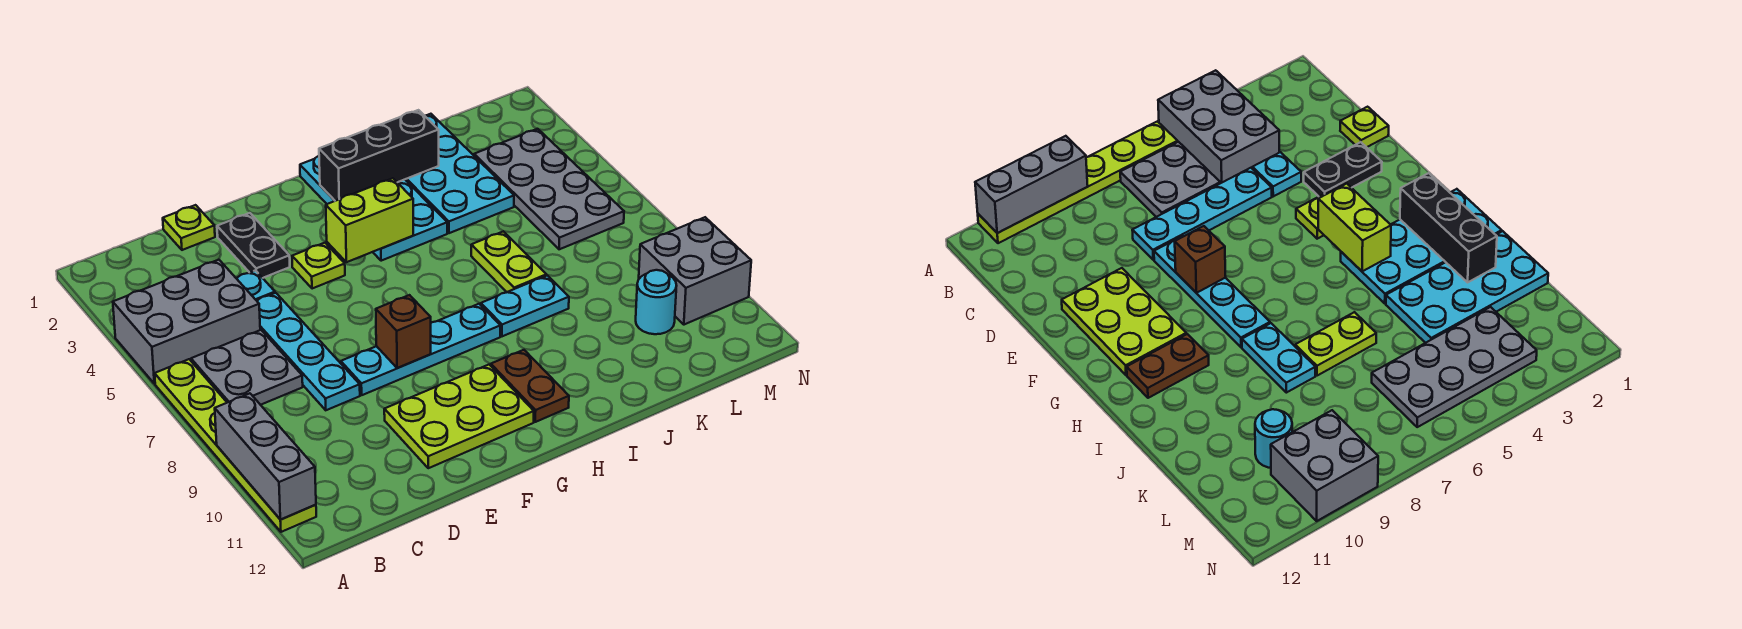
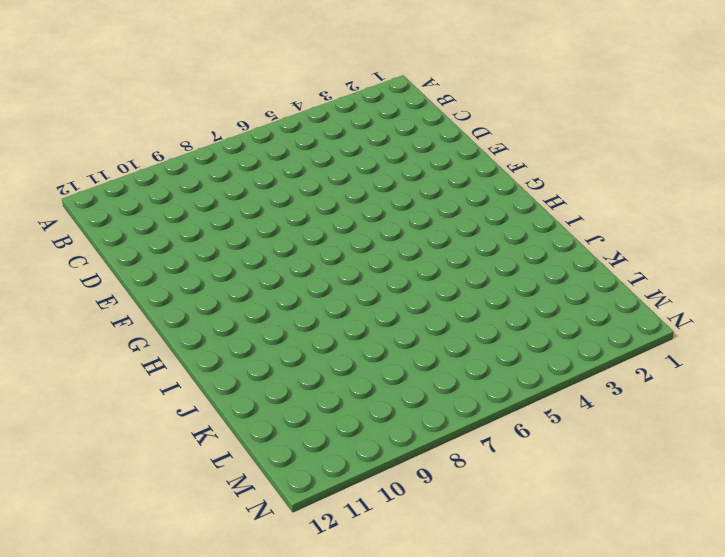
none -> grey 2x3 brick [113,260,260,384]
none -> lime 1x6 plate [155,359,316,532]
none -> grey 2x2 plate [191,330,303,405]

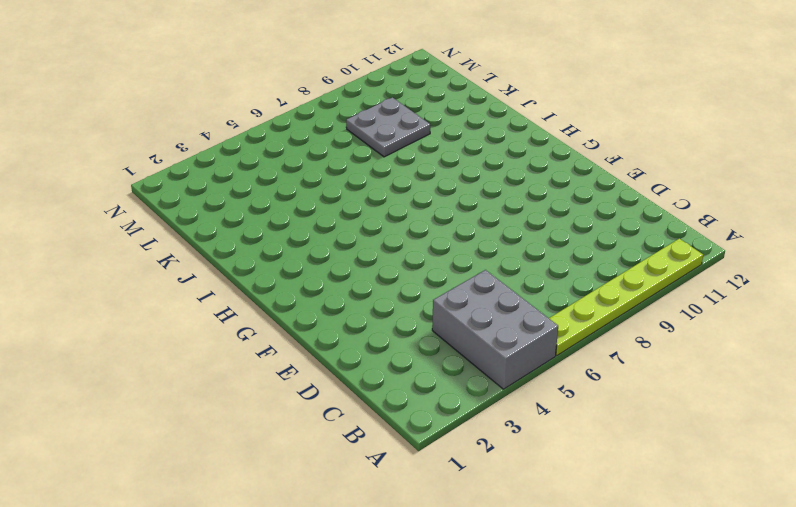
grey 2x2 plate [346,97,430,157] -> grey 2x2 plate moved to [191,330,303,405]
none -> lime 1x1 plate [163,205,215,250]
none -> cyan 1x1 plate [236,270,275,301]
none -> cyan 1x4 plate [257,293,360,410]

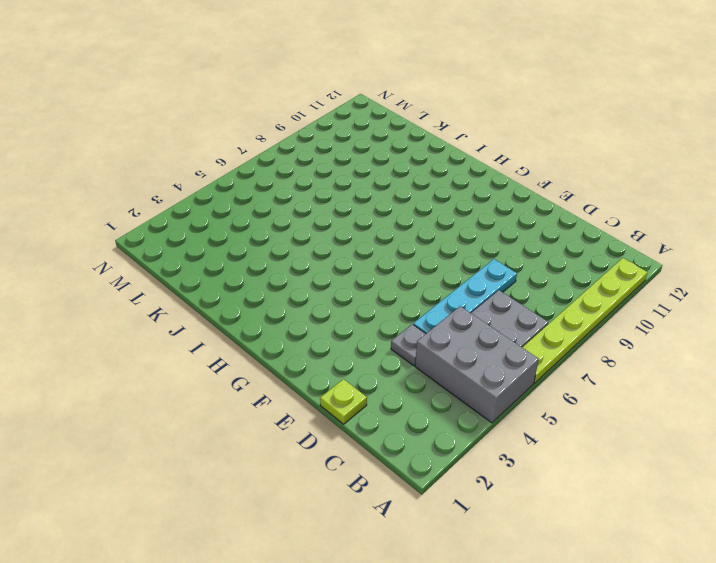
grey 1x1 plate [391,324,426,366] -> cyan 1x1 plate [236,270,275,301]
none -> black 1x2 plate [217,213,290,278]
none -> cyan 1x4 plate [341,304,500,395]
none -> lime 2x3 plate [384,365,534,468]

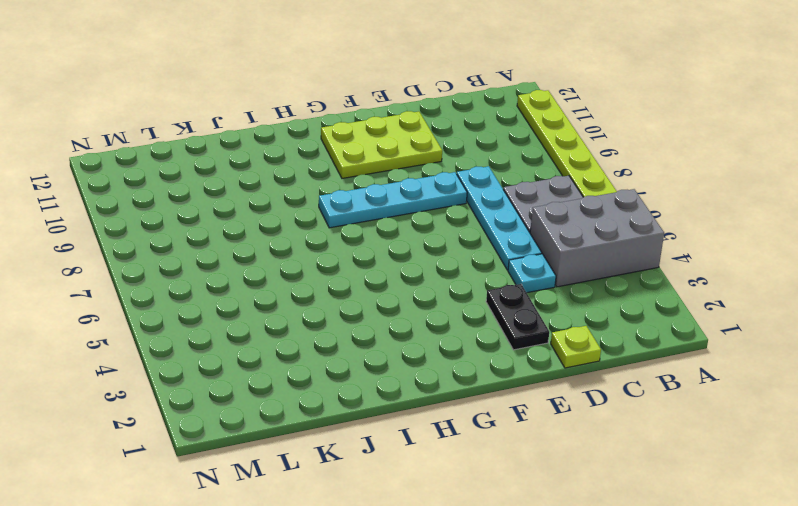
none -> lime 1x1 plate [292,243,345,289]
none -> cyan 2x4 plate [300,156,447,261]
none -> brown 1x2 plate [491,350,569,422]

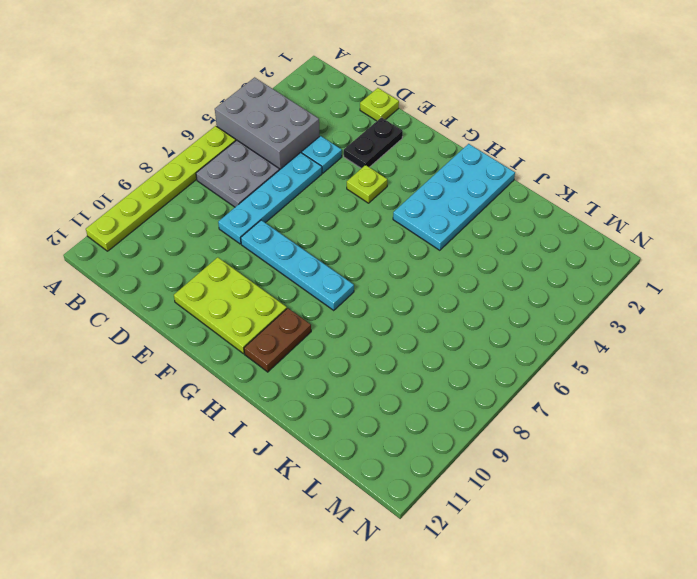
none -> cyan 1x2 plate [481,275,569,336]
none -> cyan 2x4 plate [405,114,514,233]
none -> lime 1x2 plate [471,231,547,292]

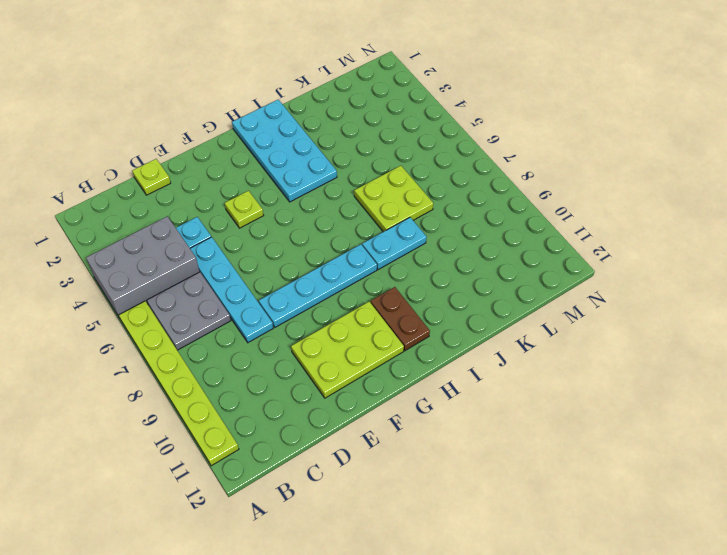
lime 2x2 plate [354,166,433,232] -> lime 1x2 plate [471,231,547,292]
none -> black 1x2 plate [217,213,290,278]
none -> cyan 2x4 plate [405,114,514,233]
none -> grey 2x4 plate [474,129,624,249]

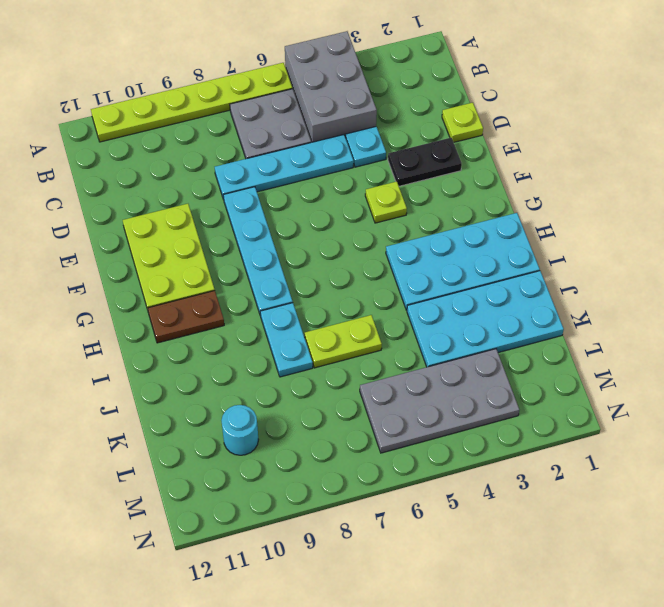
none -> grey 2x2 brick [639,217,751,325]
none -> grey 1x3 brick [215,393,316,520]
none -> brown 1x1 brick [376,295,431,368]

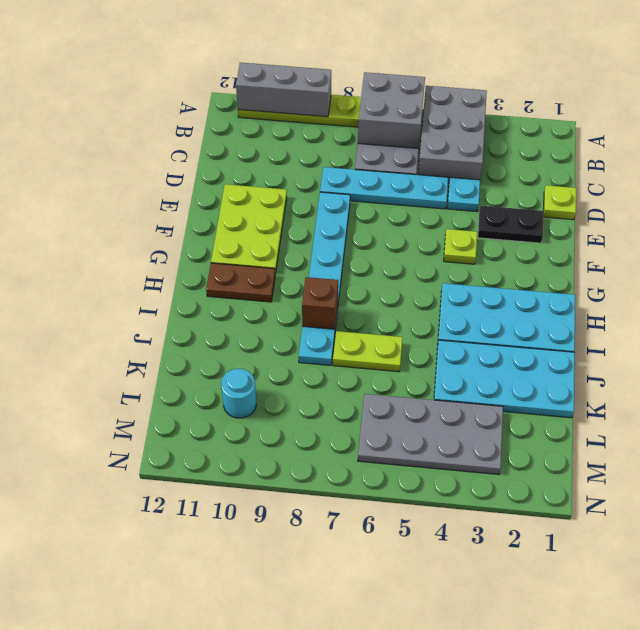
grey 2x2 brick [358,72,425,148] -> grey 2x2 brick moved to [639,217,751,325]
brown 1x1 brick [302,277,338,329] -> brown 1x1 brick moved to [376,295,431,368]
none -> lime 1x2 brick [326,178,413,262]
none -> black 1x3 brick [319,110,439,201]

